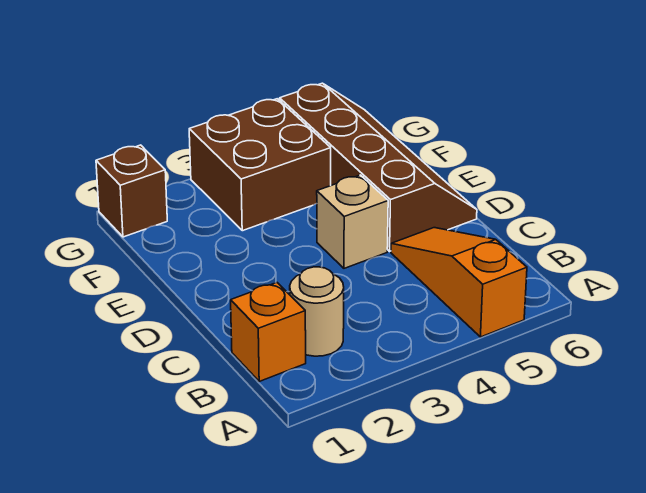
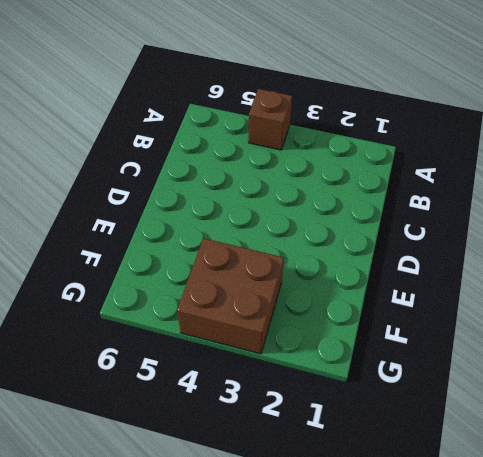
brown 1x1 brick [249,89,292,150] -> brown 1x1 brick moved to [96,145,167,237]
none -> orange 1x3 slope [391,228,527,337]
none -> orange 1x1 brick [231,283,306,381]

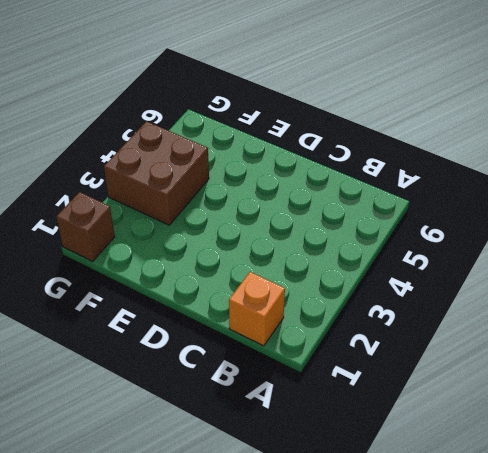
none -> orange 1x3 slope [391,228,527,337]
none -> tan 1x1 round brick [290,267,344,356]

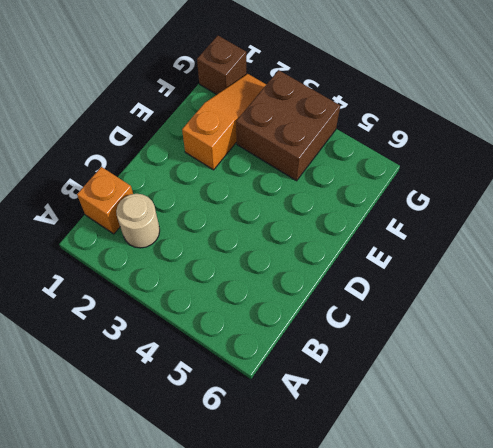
orange 1x3 slope [182,74,266,170] -> orange 1x3 slope moved to [391,228,527,337]
none -> tan 1x1 brick [317,175,388,268]
none -> brown 2x4 slope [280,83,477,251]

